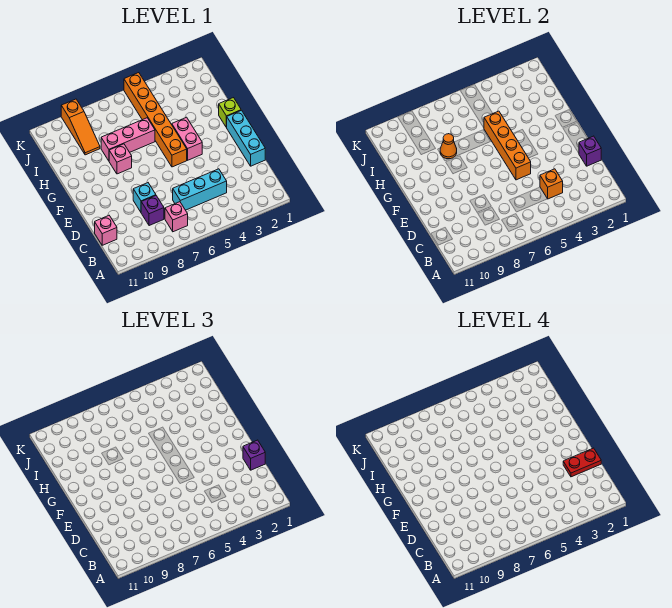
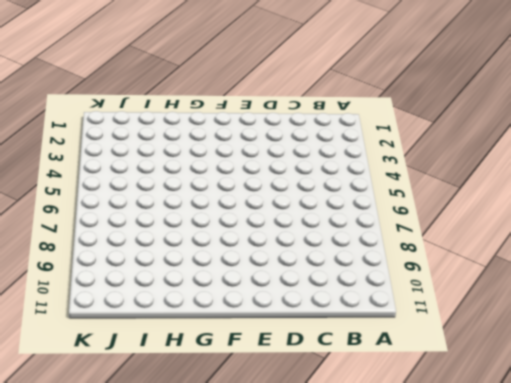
none -> pink 1x1 brick [165,202,188,232]
none -> cyan 1x3 brick [173,169,227,210]
none -> purple 1x1 brick [141,196,164,226]

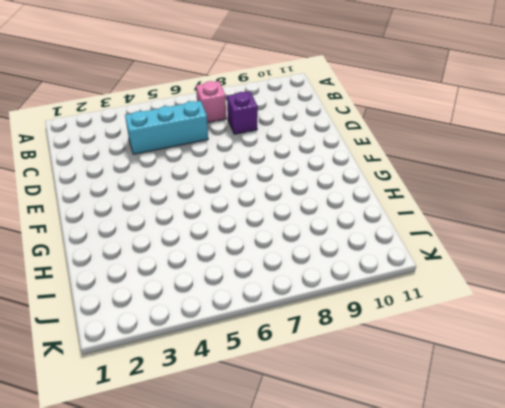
none -> pink 1x1 brick [95,215,117,245]
none -> cyan 1x3 brick [226,110,265,166]
none -> cyan 1x1 brick [133,183,156,212]

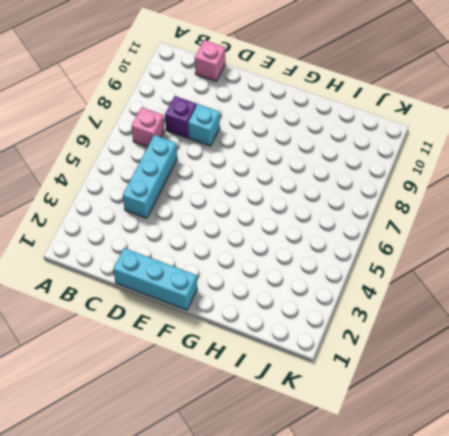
none -> pink 1x2 brick [172,117,202,160]
none -> orange 1x6 brick [124,73,187,167]
none -> lime 1x1 brick [219,98,241,127]

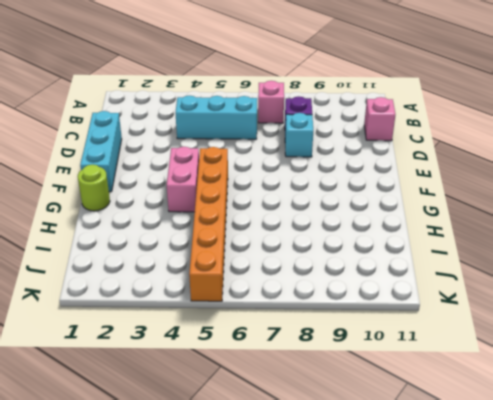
lime 1x1 round brick [78,164,110,211] -> lime 1x1 brick [219,98,241,127]
none -> pink 1x1 brick [109,144,132,174]
none -> pink 1x3 brick [101,118,155,161]
none -> orange 1x3 slope [61,99,100,155]

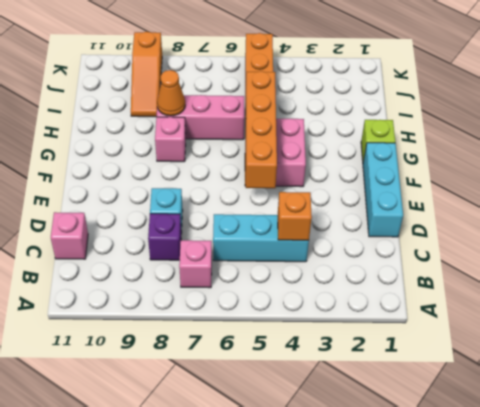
none -> purple 1x1 brick [579,136,601,166]
none -> purple 1x1 brick [243,440,265,470]
none -> red 1x2 plate [563,448,601,477]

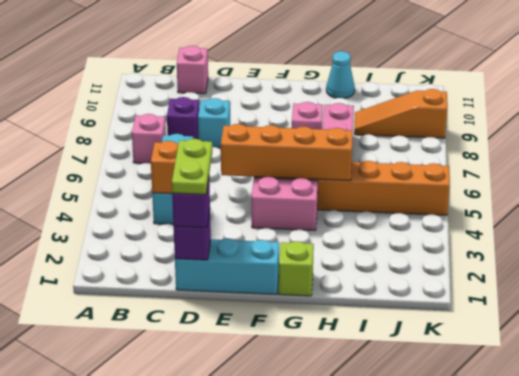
lime 1x2 plate [172,139,212,195] -> red 1x2 plate [563,448,601,477]
cyan 1x1 cone [326,51,355,99] -> none
none -> orange 1x1 cone [440,134,457,159]

